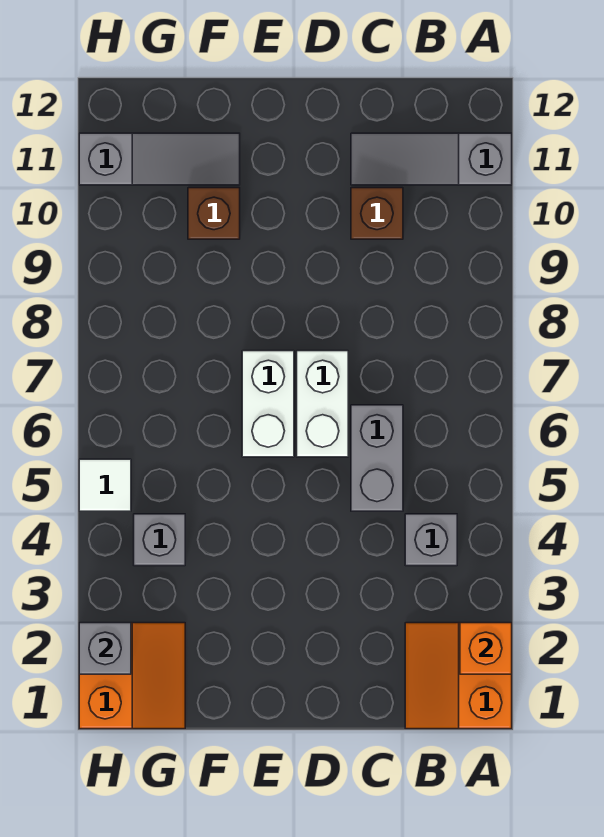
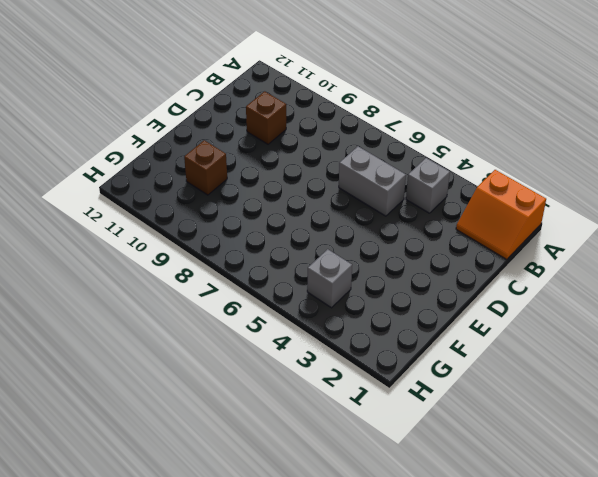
none -> grey 1x3 slope [351,133,512,185]
none -> white 1x2 brick [297,351,348,457]
none -> white 1x2 brick [242,351,294,457]

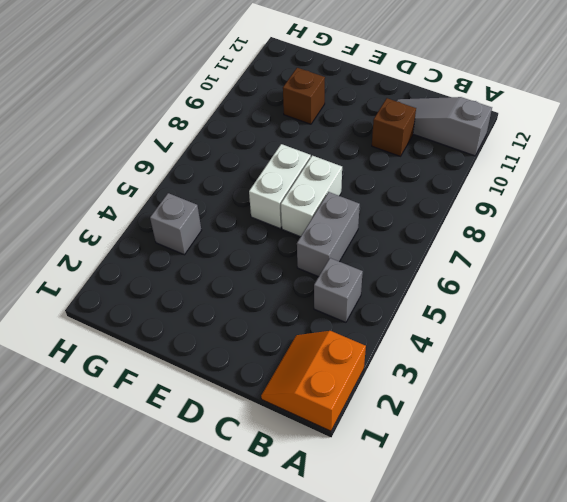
none -> grey 1x3 slope [79,133,240,185]
none -> orange 2x2 slope [79,623,185,729]
none -> white 1x1 tile [79,459,131,511]

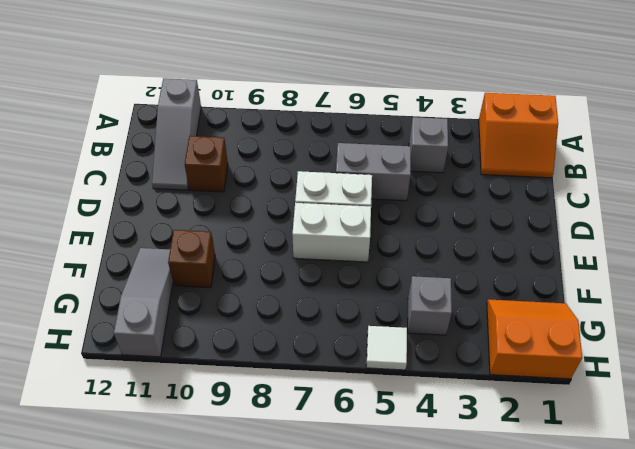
none -> orange 1x1 brick [460,623,512,674]
none -> grey 1x1 brick [79,623,131,674]

